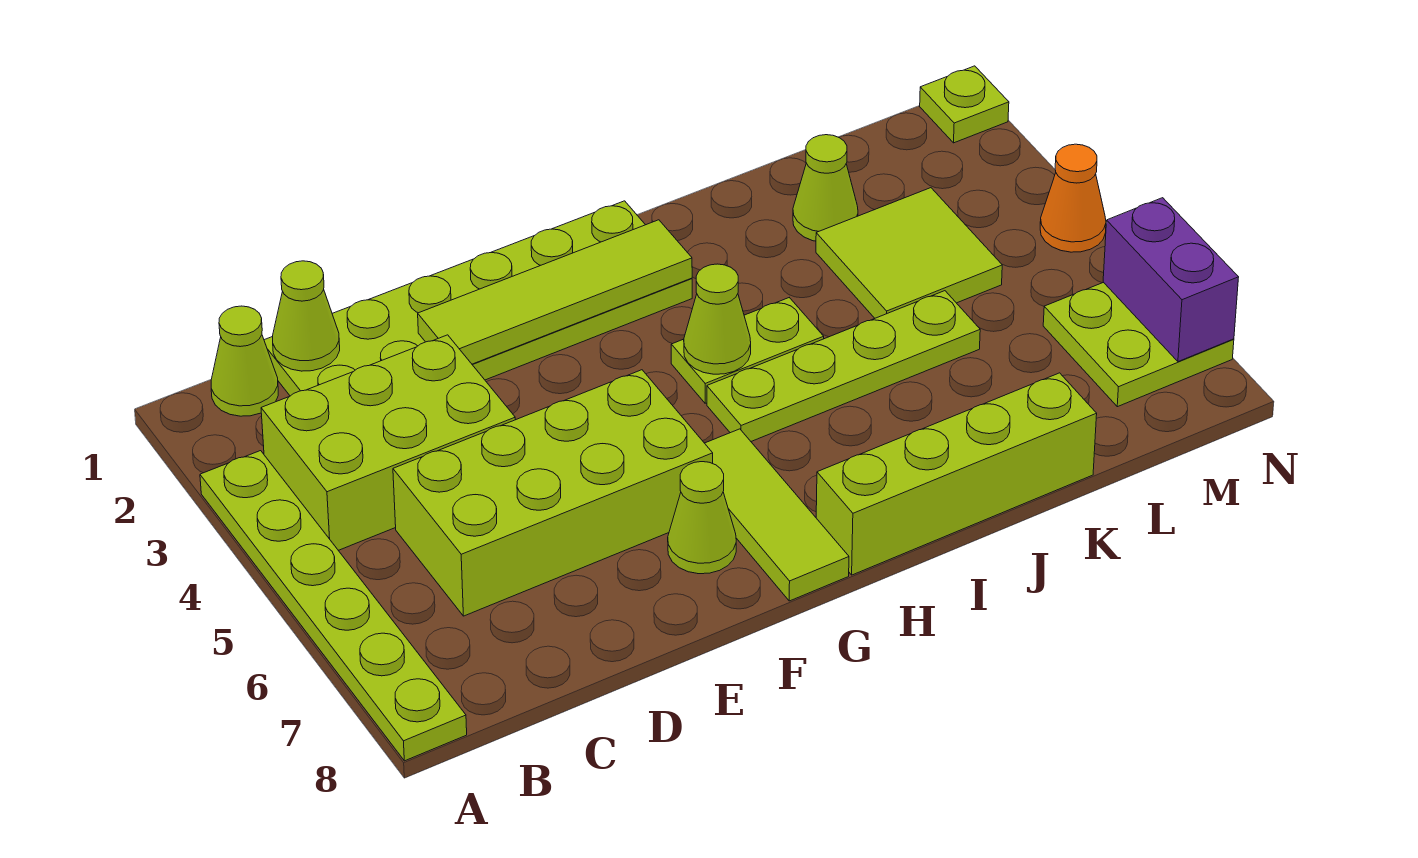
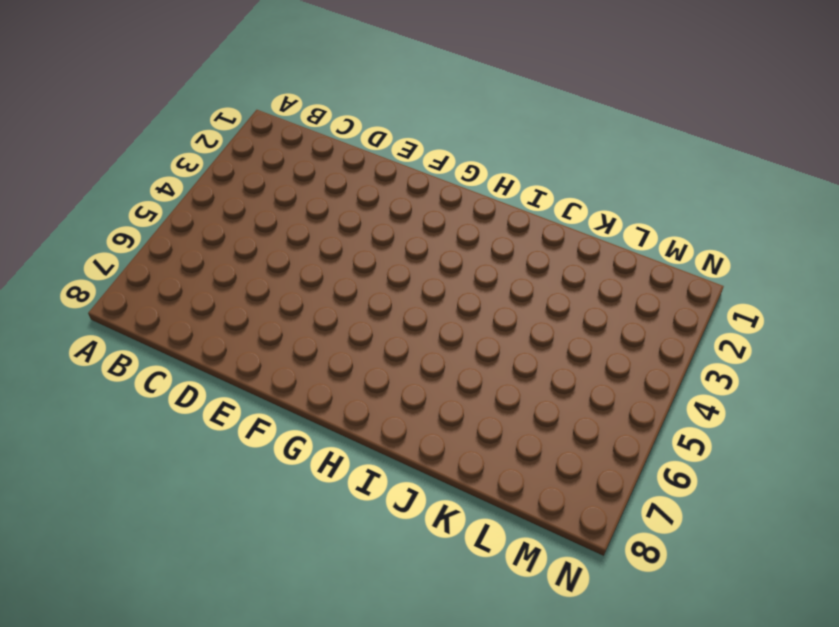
none -> lime 1x6 plate [200,451,467,761]
none -> lime 1x1 cone [211,306,278,416]
none -> lime 2x3 brick [261,335,515,550]

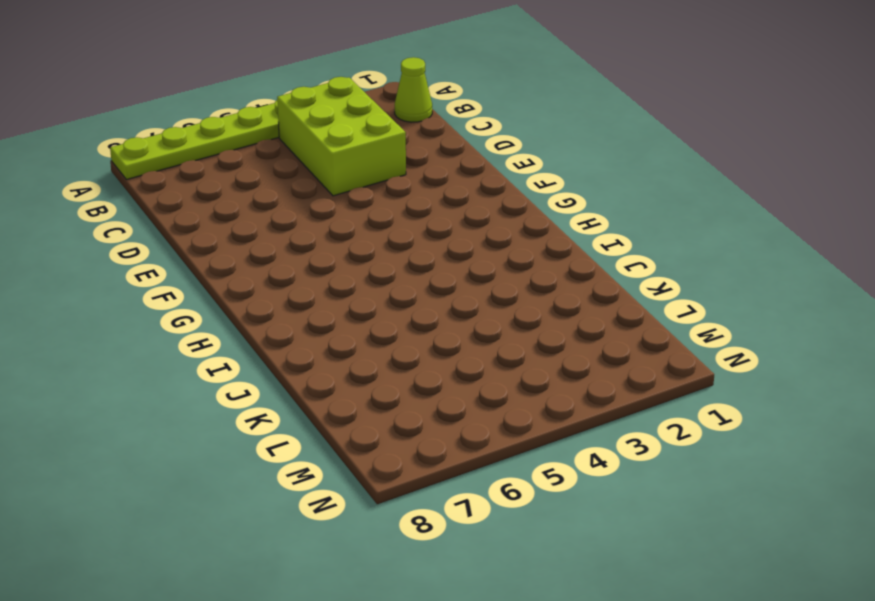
none -> lime 2x6 plate [264,201,692,396]
none -> lime 2x4 brick [393,370,713,616]
none -> lime 1x1 cone [668,462,736,574]

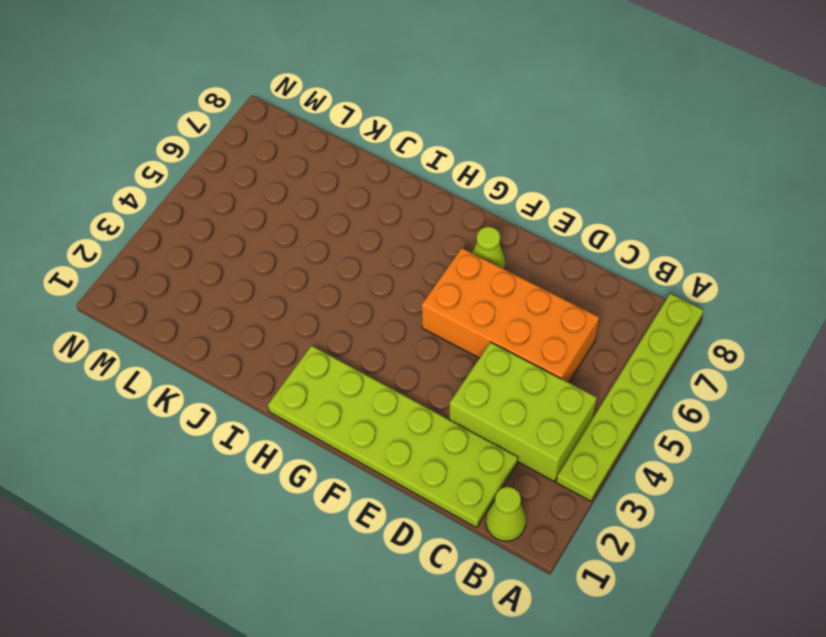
orange 2x4 brick [422,248,599,383] -> lime 2x4 brick [393,370,713,616]
none -> lime 1x3 tile [705,429,849,601]
none -> lime 1x2 plate [671,298,824,403]
none -> lime 1x4 plate [707,291,980,441]

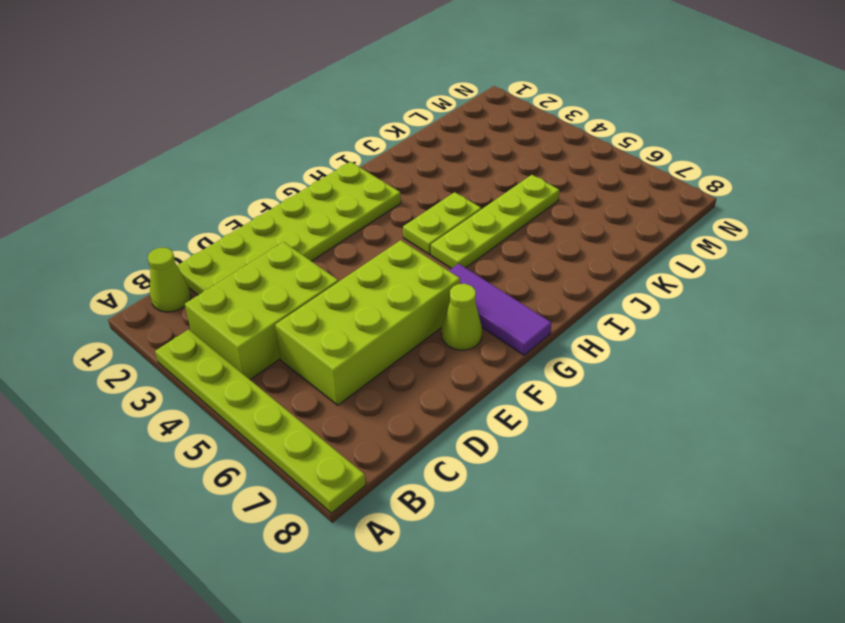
purple 1x3 tile [449,264,551,355] -> lime 1x3 tile [705,429,849,601]
none -> lime 1x4 brick [816,373,1097,575]
none -> lime 1x1 cone [793,135,858,241]
none -> lime 2x2 tile [816,188,1002,318]

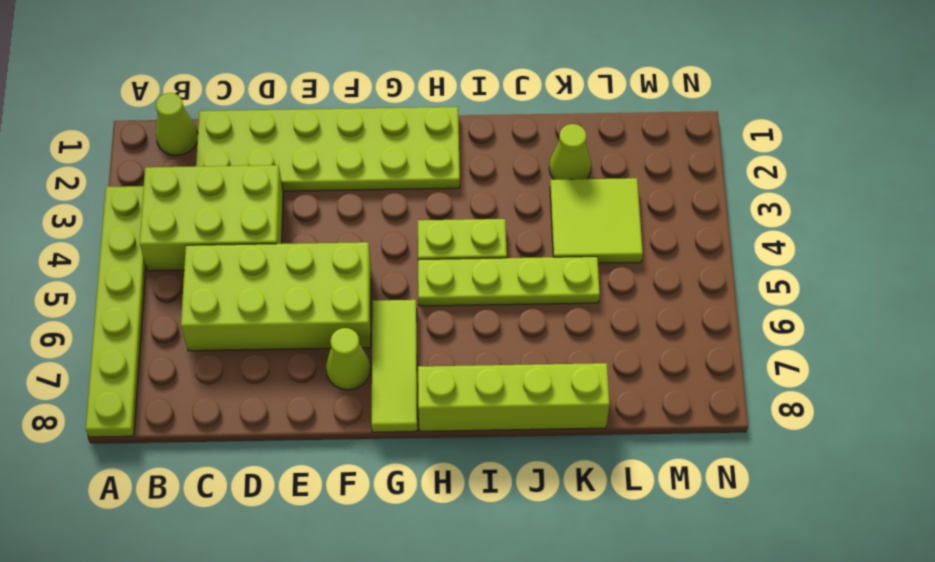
none -> lime 2x2 plate [1043,282,1234,407]
none -> lime 1x1 plate [920,66,1009,143]
none -> orange 1x1 cone [1040,144,1106,252]

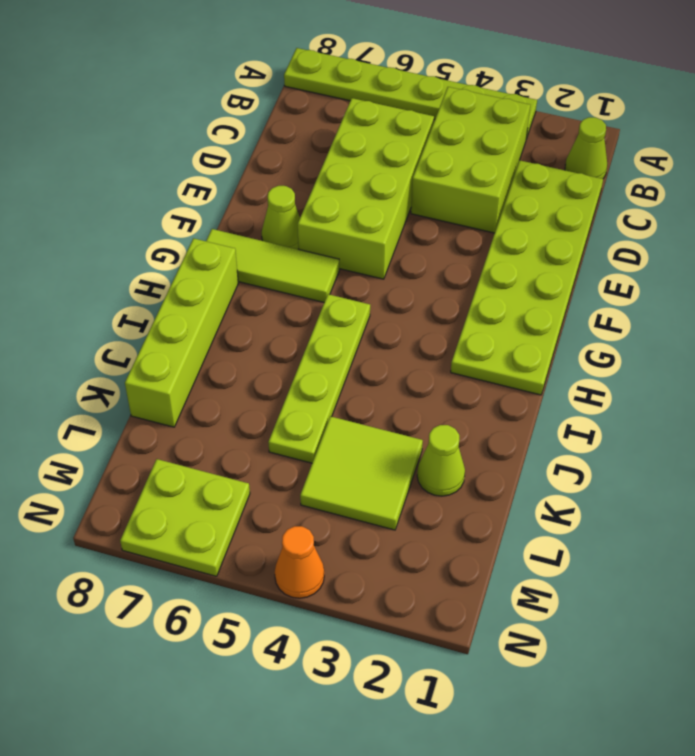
none -> lime 1x2 plate [671,298,824,403]
none -> lime 1x1 plate [920,66,1009,143]
none -> lime 1x1 cone [273,261,340,371]

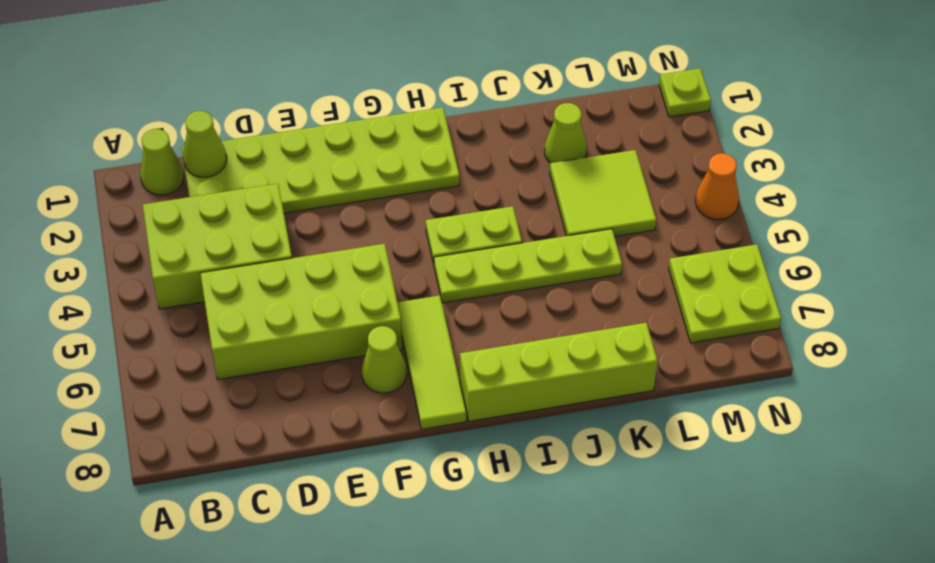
none -> lime 1x6 plate [200,451,467,761]
none -> lime 1x4 tile [418,220,692,364]
none -> lime 1x1 cone [684,264,751,374]

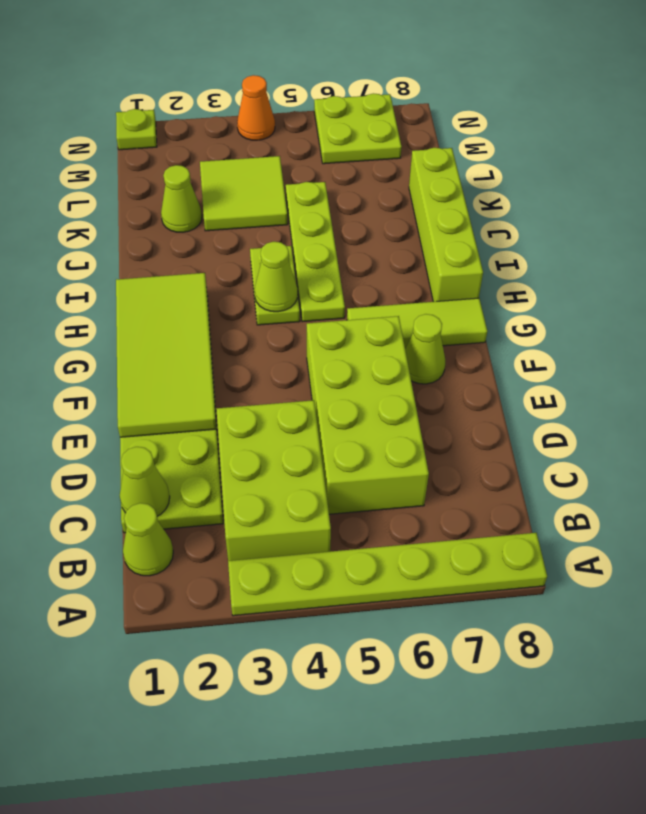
lime 2x4 tile [116,273,216,437] -> lime 1x4 tile [418,220,692,364]
none -> purple 1x2 brick [1103,198,1239,362]

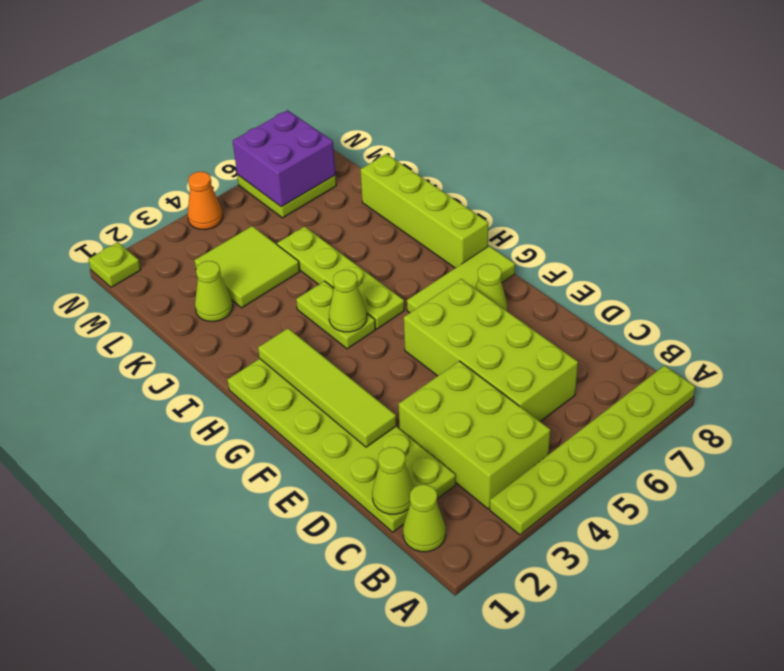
purple 2x2 brick [233,110,335,207] -> purple 1x2 brick [1103,198,1239,362]

